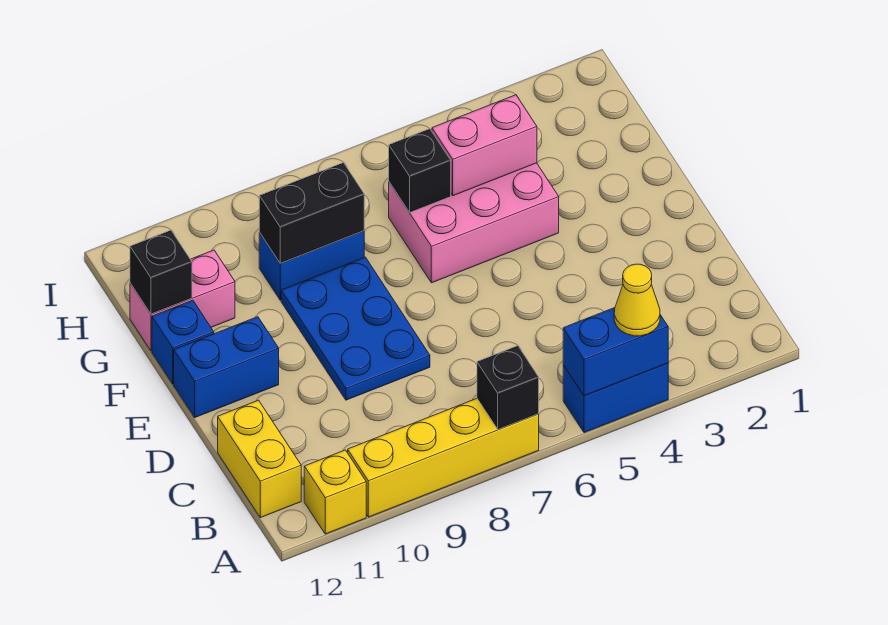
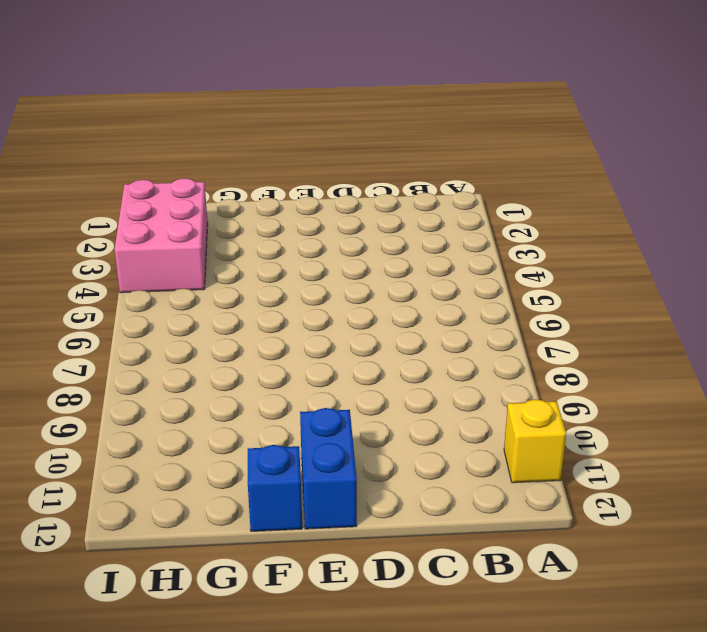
pink 2x3 brick [115,178,208,293] -> pink 2x3 brick moved to [389,163,559,283]
none -> blue 1x2 brick [563,363,668,433]
none -> yellow 1x4 brick [348,399,539,517]
none -> yellow 1x2 brick [218,400,301,518]

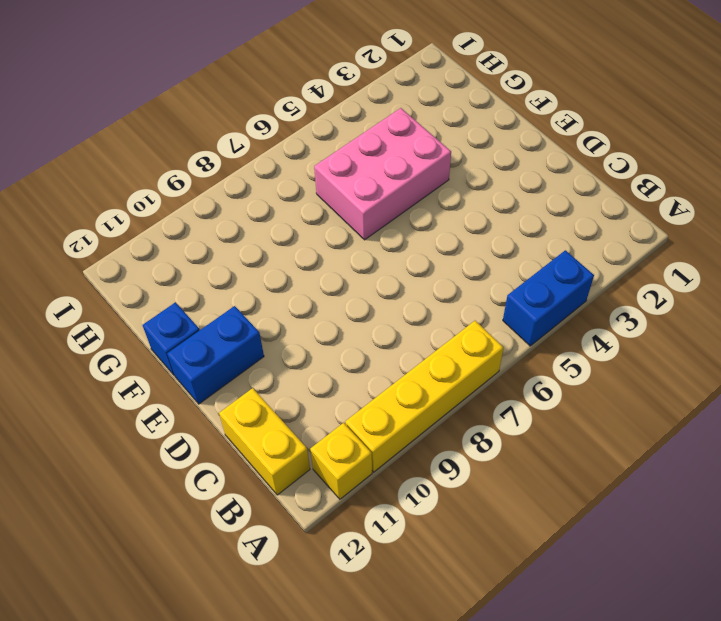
none -> blue 2x3 plate [281,257,430,400]
none -> blue 1x2 brick [259,231,364,300]
none -> pink 1x2 brick [130,250,235,351]

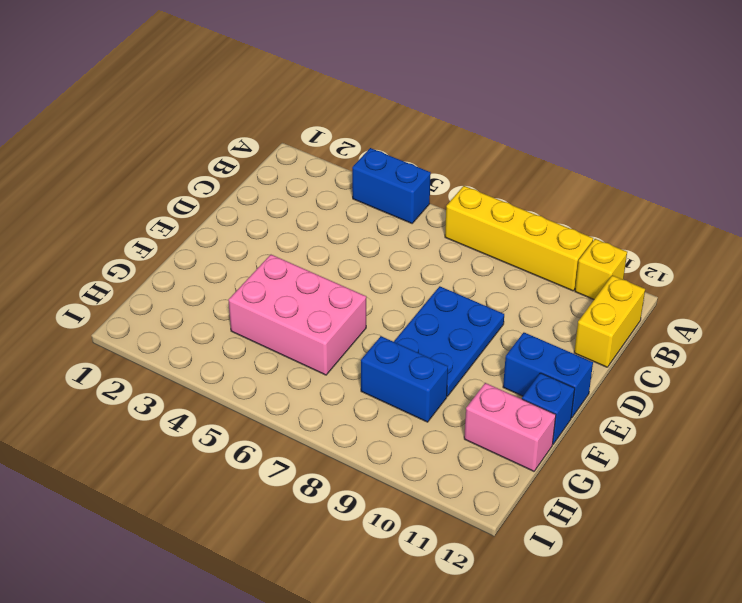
none -> blue 1x2 brick [563,308,668,396]
none -> black 1x1 brick [477,346,539,430]
none -> pink 1x2 brick [432,95,537,196]

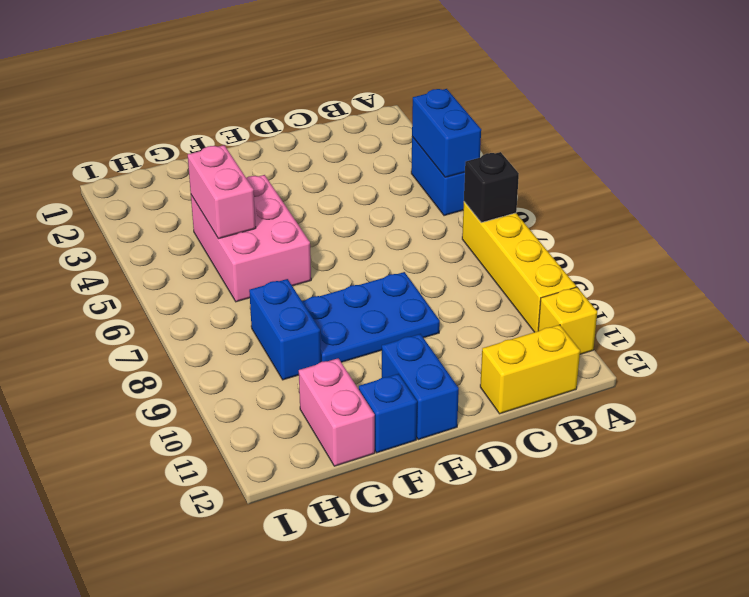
none -> black 1x1 brick [389,129,451,212]
none -> black 1x2 brick [259,162,364,263]
none -> black 1x1 brick [130,230,192,314]

